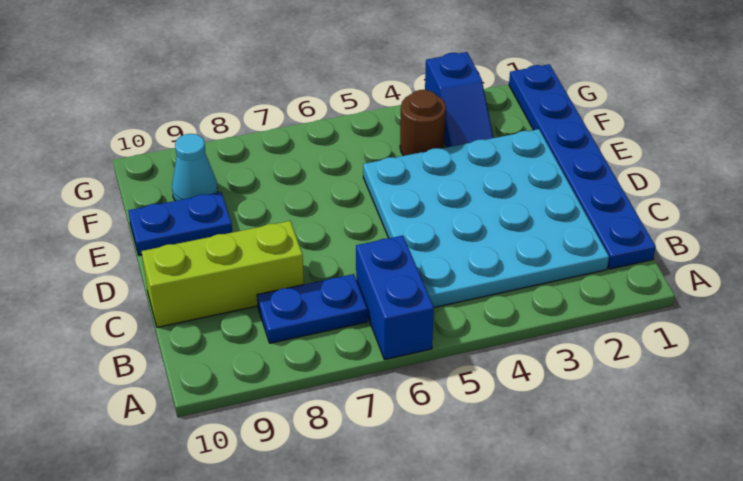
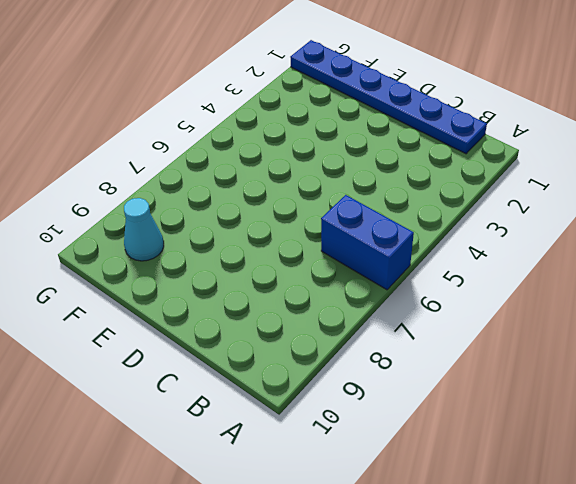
none -> cyan 4x4 plate [363,129,609,307]
none -> blue 1x2 plate [257,274,367,343]

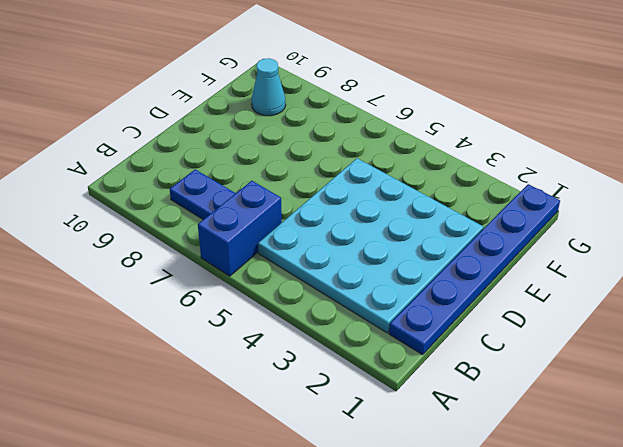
none -> lime 1x3 brick [141,221,304,327]
none -> blue 1x2 plate [128,192,232,255]

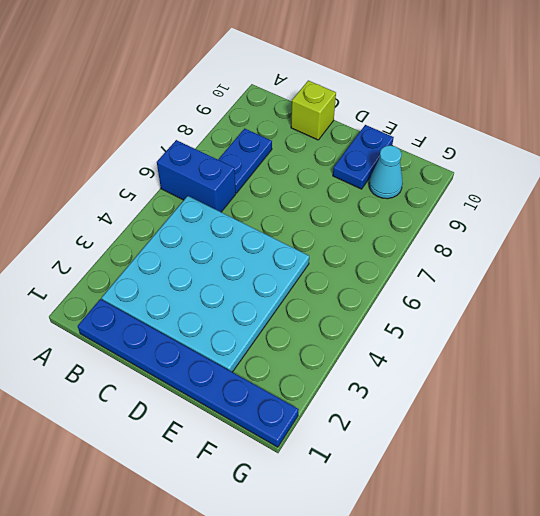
lime 1x1 brick [291,81,336,140] -> lime 1x3 brick [141,221,304,327]
none -> blue 1x2 slope [425,52,493,147]
none -> brown 1x1 round brick [400,90,446,156]

